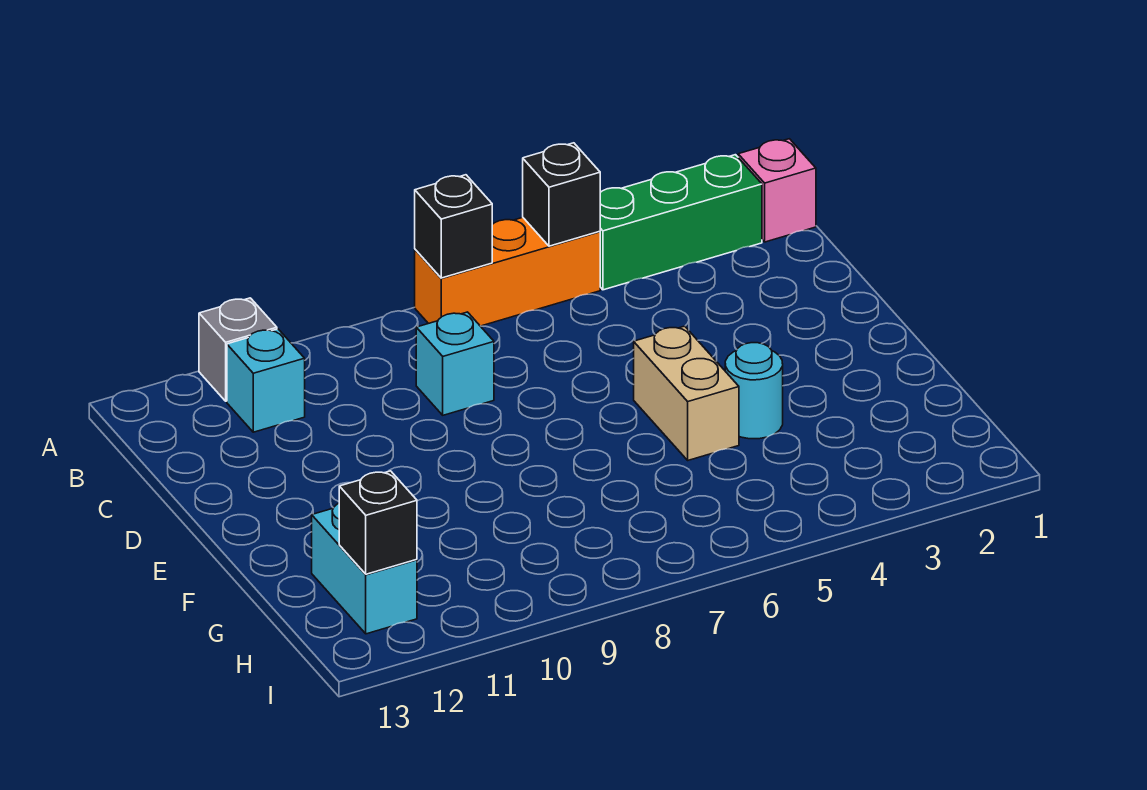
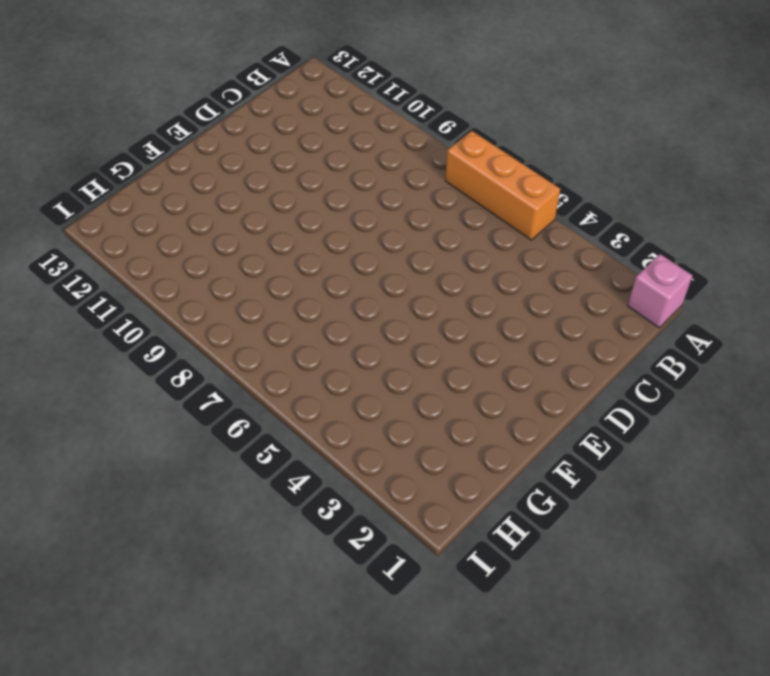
none -> green 1x3 brick [600,155,762,290]
none -> grey 1x1 brick [199,298,277,401]
none -> cyan 1x1 brick [227,329,305,432]

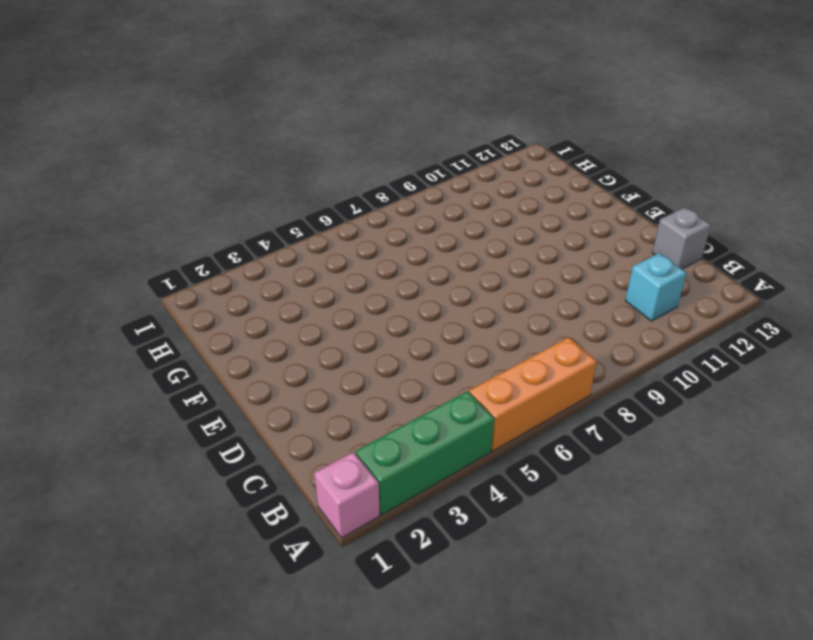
grey 1x1 brick [652,207,711,269] -> grey 1x1 brick moved to [199,298,277,401]
none -> cyan 1x1 brick [416,312,494,415]
none -> tan 1x2 brick [634,326,739,460]
none -> cyan 1x1 round brick [725,343,783,439]

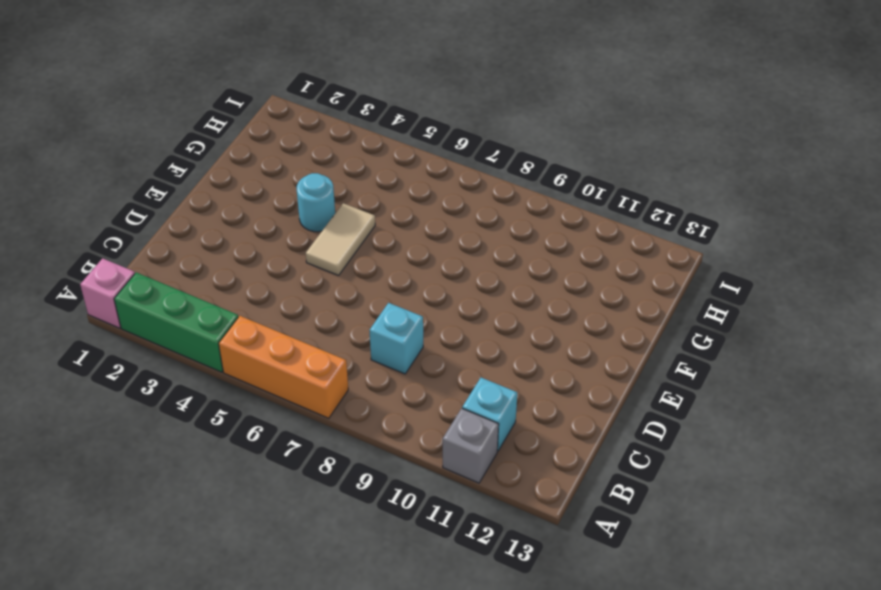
tan 1x2 tile [306,203,375,275] -> tan 1x2 brick [634,326,739,460]
none -> cyan 1x2 brick [312,504,417,634]
none -> black 1x1 brick [523,143,600,246]
none -> black 1x1 brick [415,175,492,278]

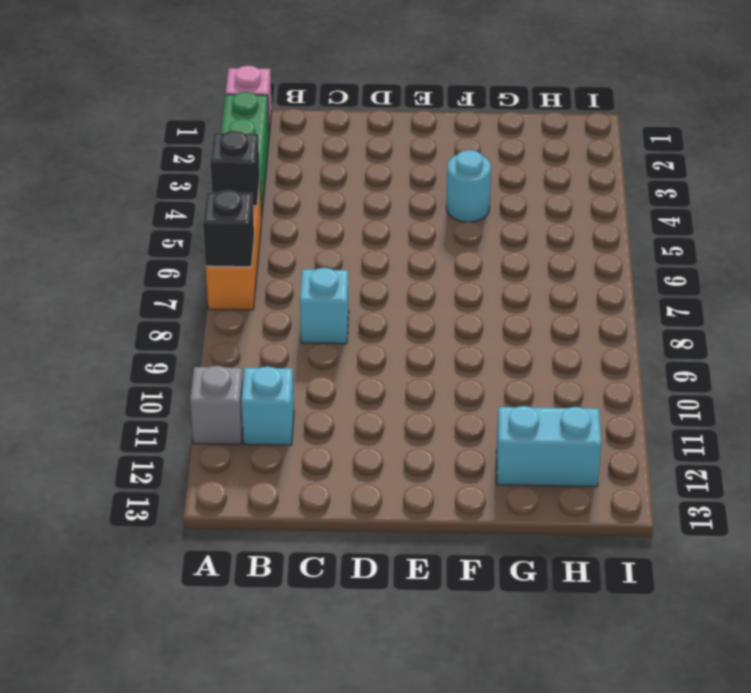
none -> tan 1x2 brick [634,326,739,460]
none -> black 1x1 brick [339,471,417,574]

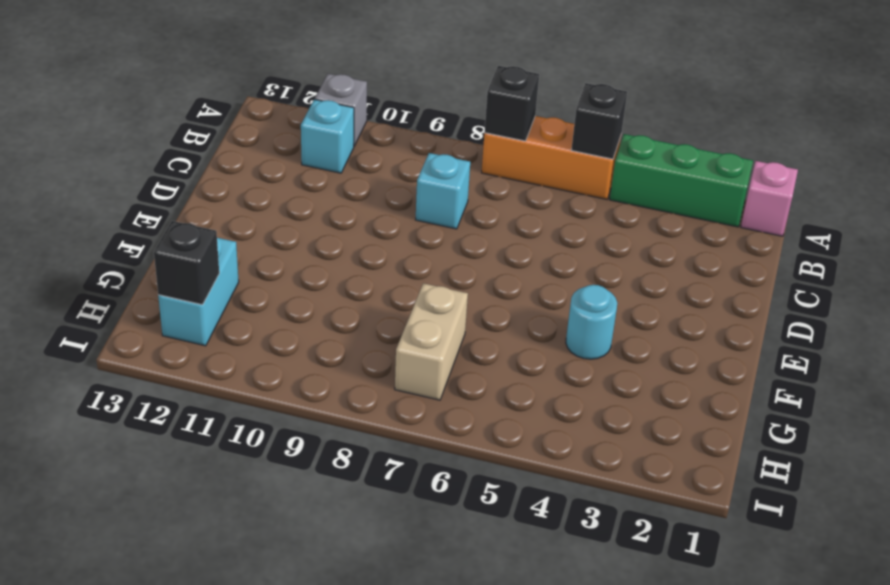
tan 1x2 brick [395,283,468,400] -> tan 1x2 brick moved to [634,326,739,460]

